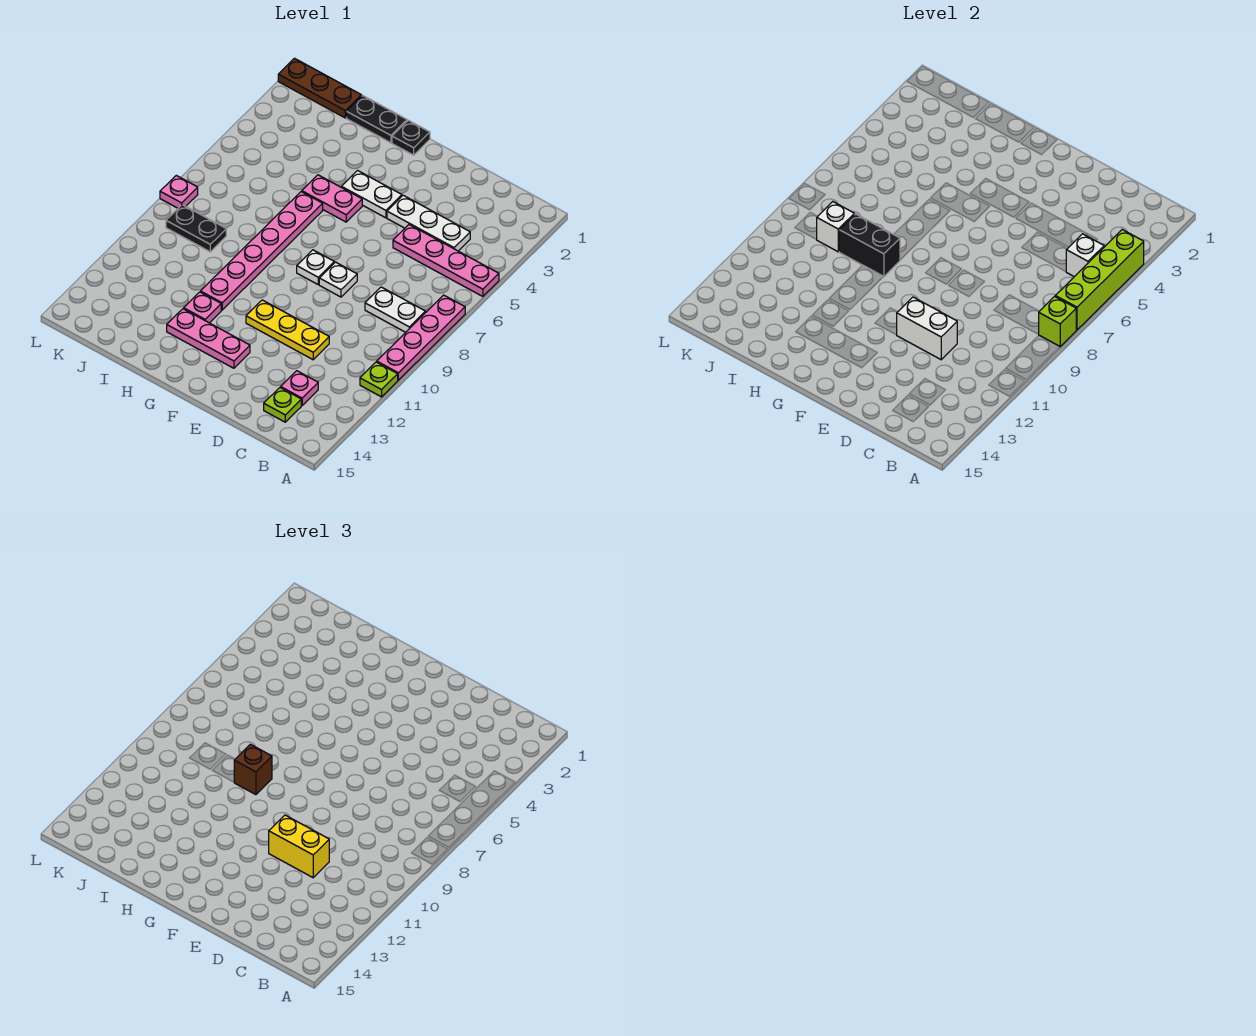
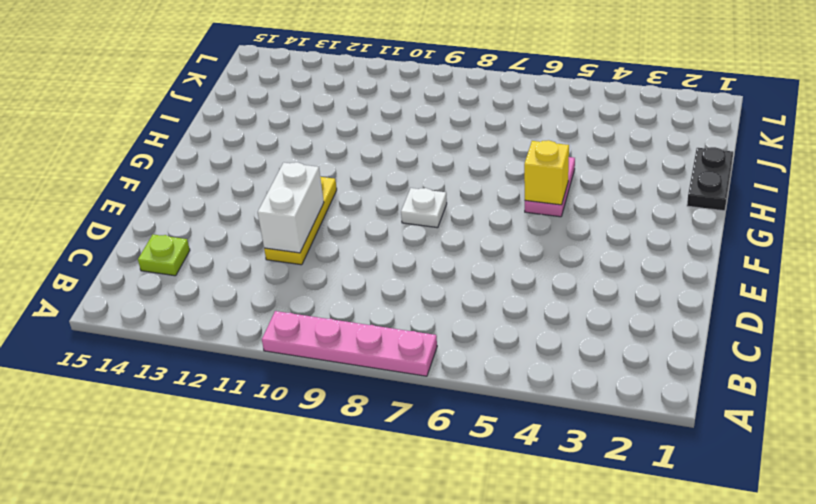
yellow 1x1 brick [524,140,569,205] -> none
none -> pink 1x4 plate [393,225,499,297]
none -> lime 1x1 plate [360,362,398,397]
none -> white 1x2 plate [365,287,426,332]

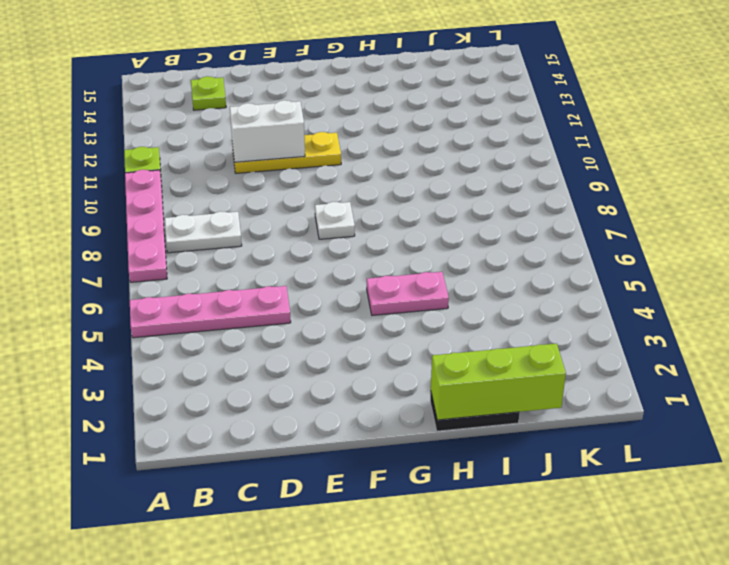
lime 1x3 brick [431,343,566,420] -> none
none -> white 1x3 plate [387,195,470,251]
none -> pink 1x1 plate [281,371,318,405]
none -> white 1x1 plate [319,262,357,297]

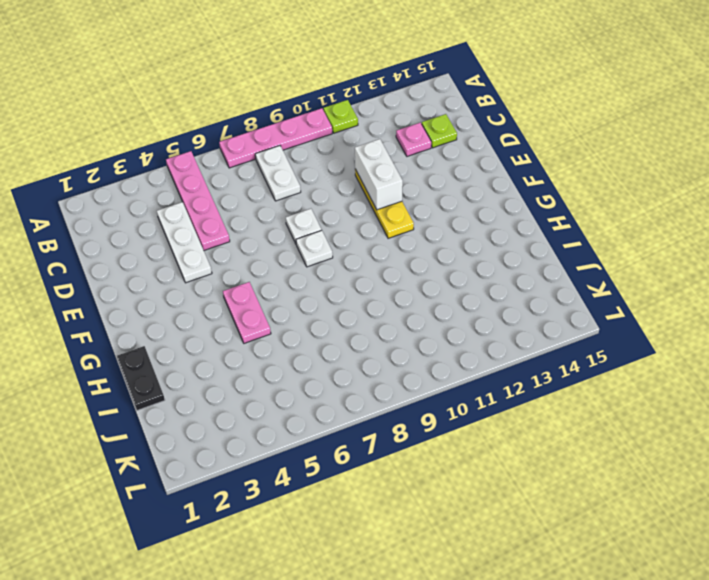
none -> white 1x2 plate [341,171,402,218]
none -> pink 1x3 plate [167,309,250,368]
none -> black 1x1 plate [392,120,430,155]

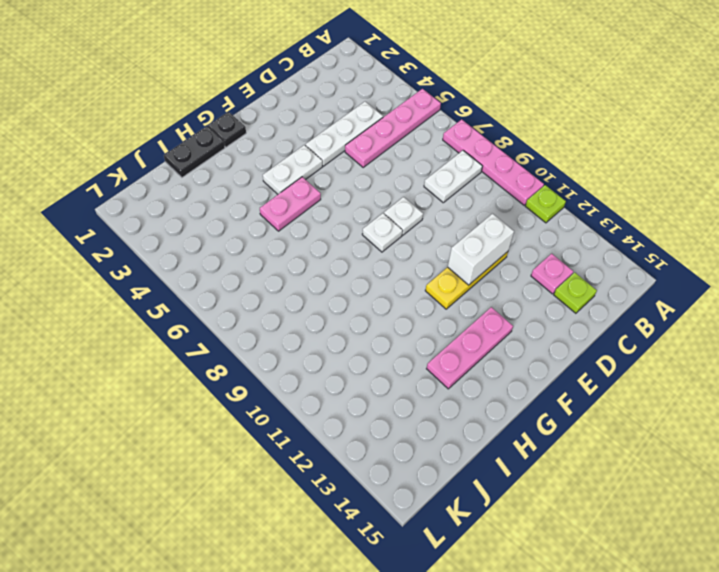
none -> pink 1x6 plate [201,192,323,310]
none -> pink 1x1 plate [184,292,221,323]
none -> brown 1x3 plate [278,58,362,118]

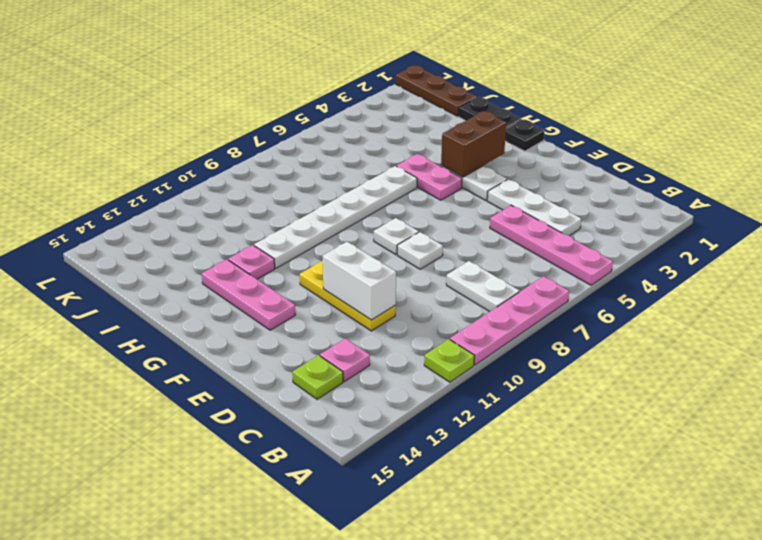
brown 1x2 brick [441,111,506,177] -> none
white 1x6 plate [254,166,417,268] -> pink 1x6 plate [201,192,323,310]
none -> black 1x2 plate [166,205,226,252]
none -> pink 1x1 plate [160,175,198,208]
none -> lime 1x4 brick [1055,230,1144,330]

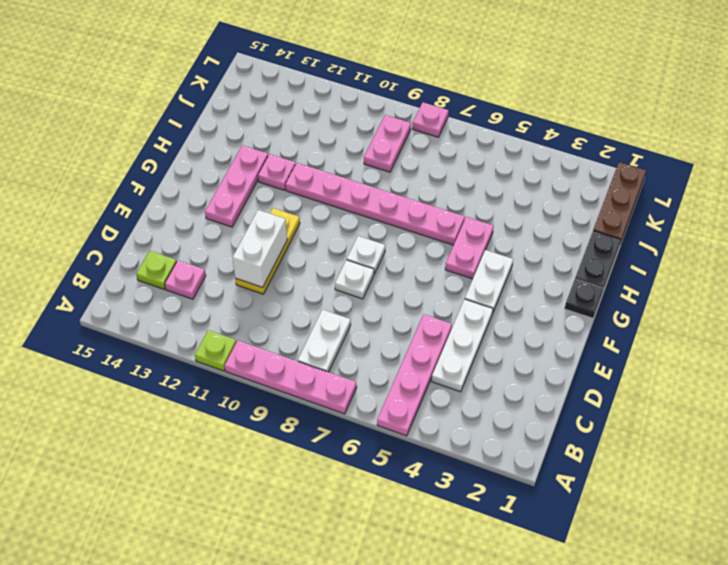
pink 1x2 plate [364,115,411,172] -> black 1x2 plate [166,205,226,252]
none -> lime 1x4 brick [1055,230,1144,330]
none -> lime 1x1 brick [1039,296,1076,347]
none -> white 1x1 brick [1066,234,1104,277]

